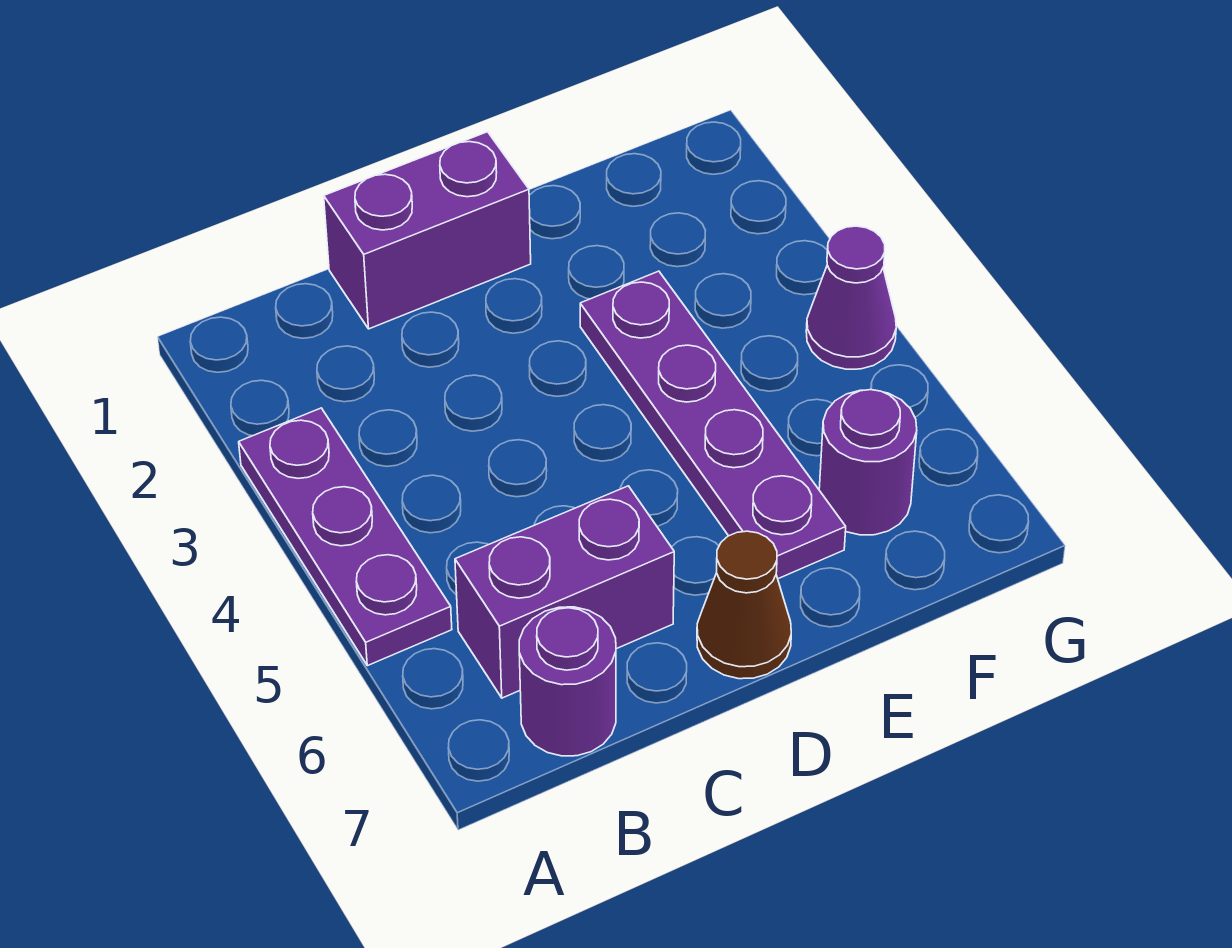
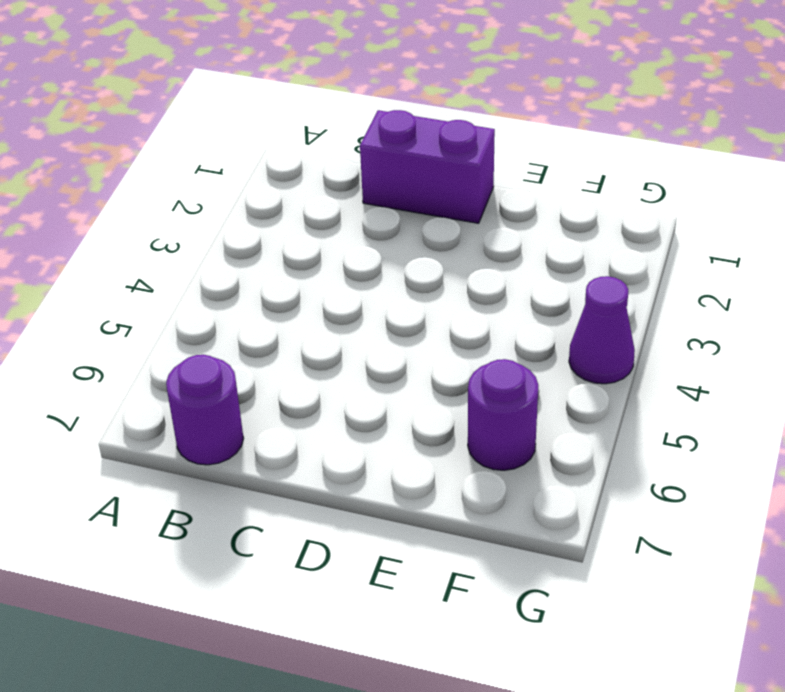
none -> purple 1x3 plate [239,408,452,666]
none -> purple 1x2 brick [455,486,674,698]

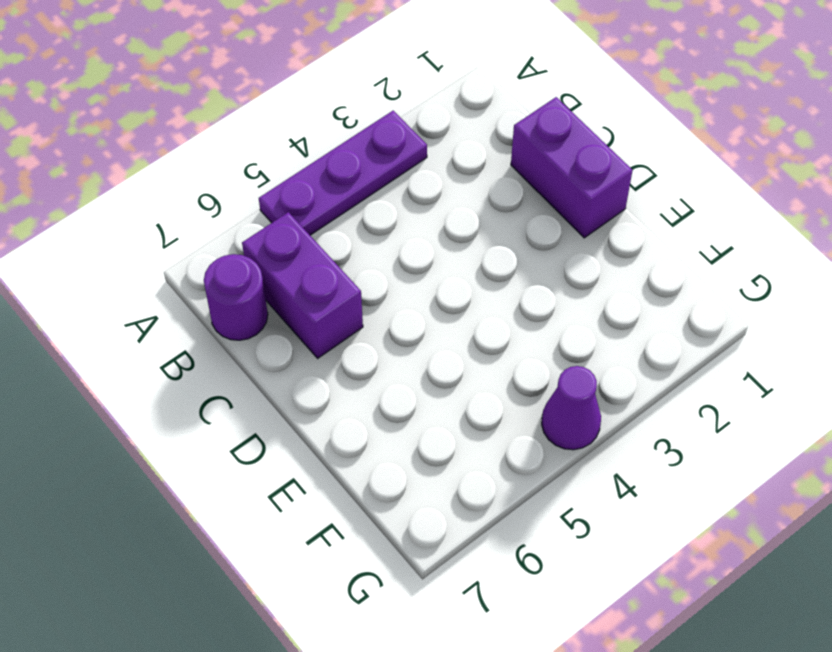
none -> brown 1x1 cone [697,531,791,679]
none -> purple 1x4 plate [580,271,846,579]

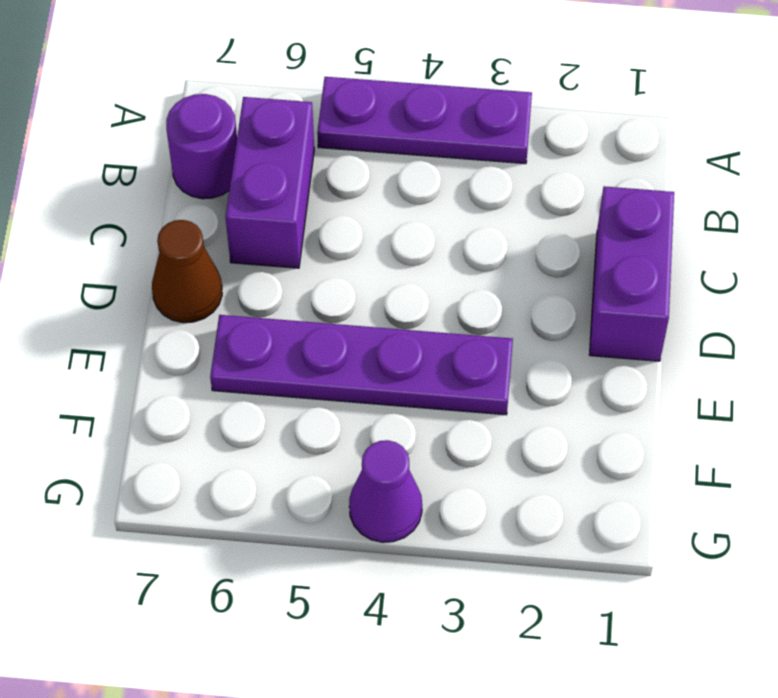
none -> purple 1x1 round brick [819,390,917,535]

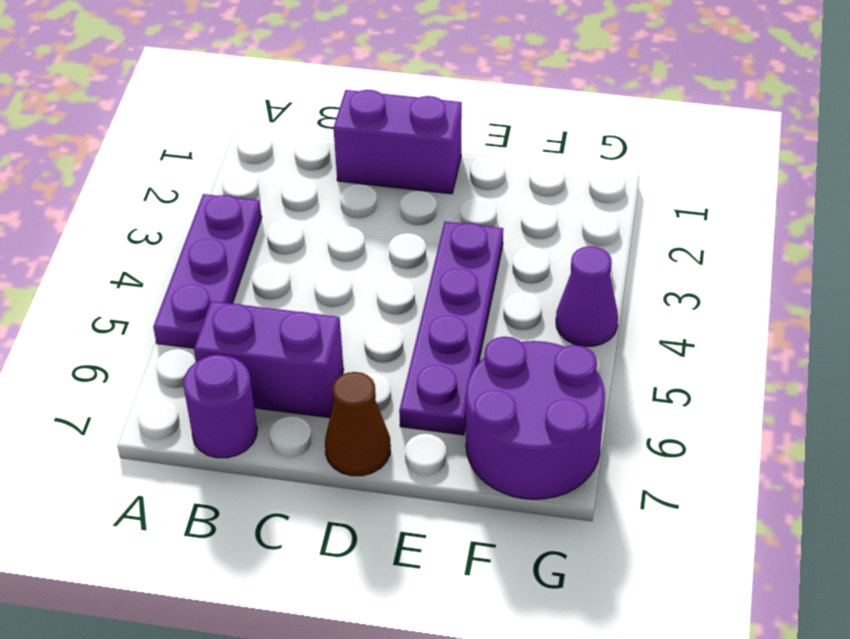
purple 2x2 round brick [466,337,605,499] -> purple 1x1 round brick [819,390,917,535]

